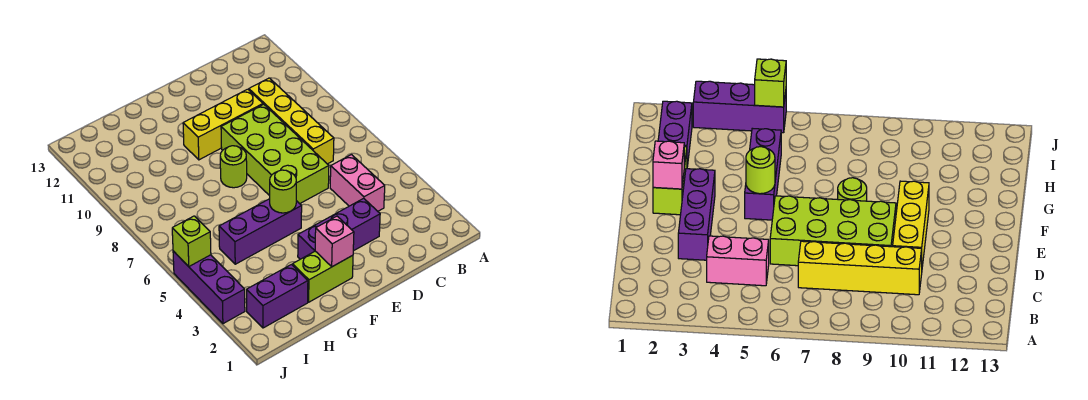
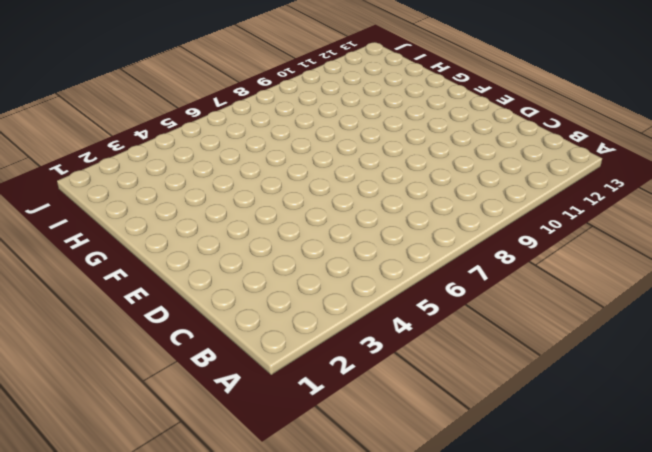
none -> pink 1x2 brick [330,155,385,211]
none -> yellow 1x4 brick [248,78,334,164]
none -> purple 1x3 brick [298,198,380,259]

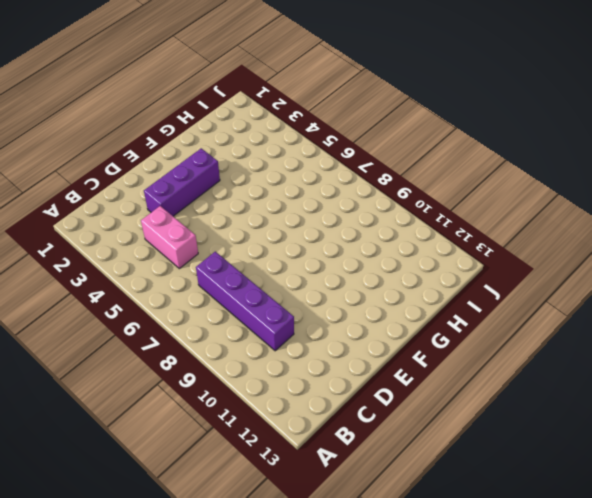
purple 1x4 brick [196,252,294,351] -> yellow 1x4 brick [248,78,334,164]
none -> lime 2x4 brick [221,104,329,204]
none -> yellow 1x3 brick [183,89,263,160]
none -> lime 1x2 brick [293,251,353,302]

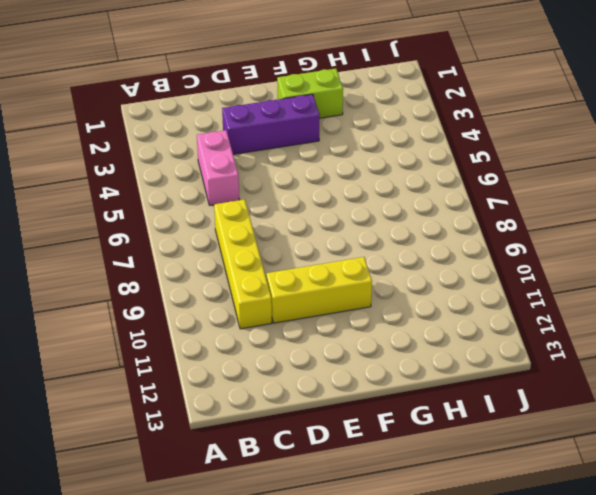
none -> lime 2x4 brick [221,104,329,204]
none -> purple 1x3 brick [219,199,302,264]
none -> lime 1x1 round brick [220,146,247,188]

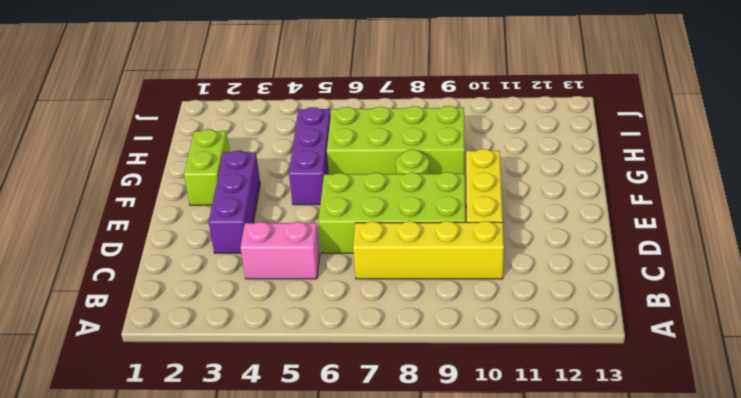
lime 2x4 brick [327,106,465,174] -> none
none -> purple 1x2 brick [247,264,308,328]
none -> purple 1x3 brick [173,251,245,324]
none -> pink 1x1 brick [315,216,354,267]

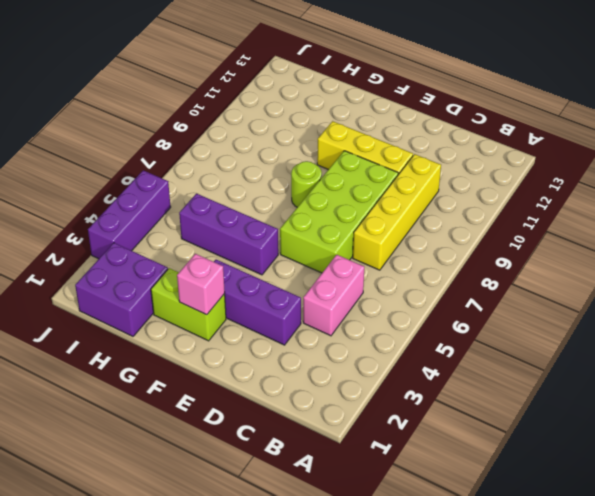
purple 2x2 brick [75,243,168,336] -> purple 1x2 brick [247,264,308,328]
none -> lime 1x1 round brick [270,170,296,213]
none -> lime 1x1 brick [172,216,211,266]

